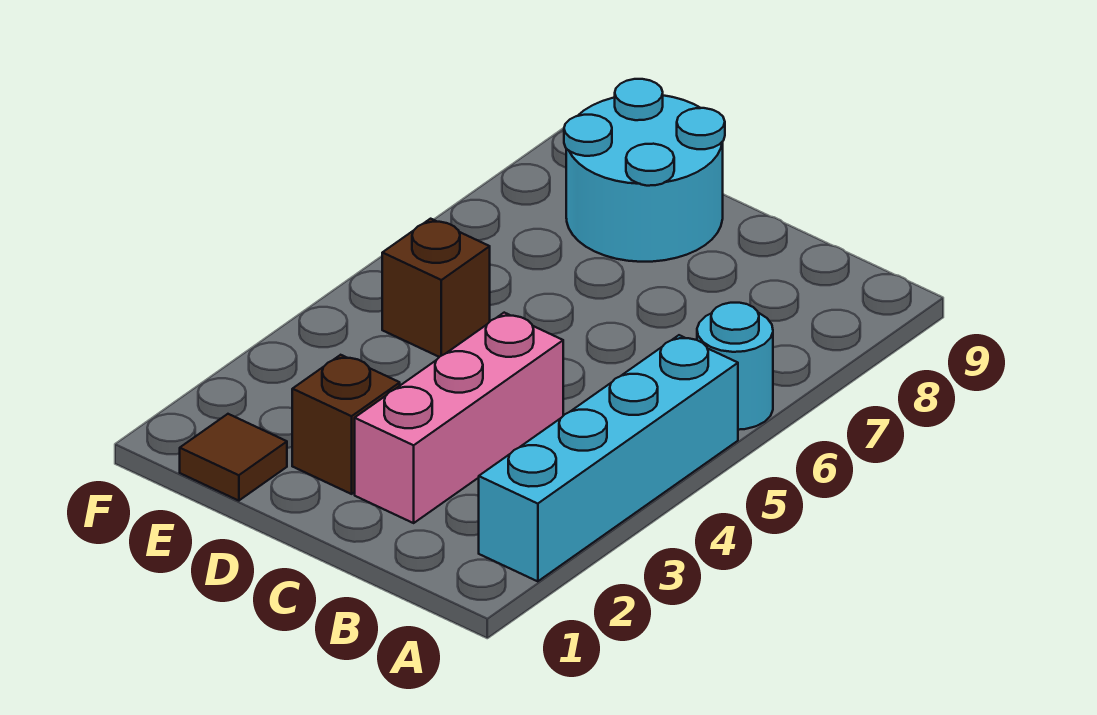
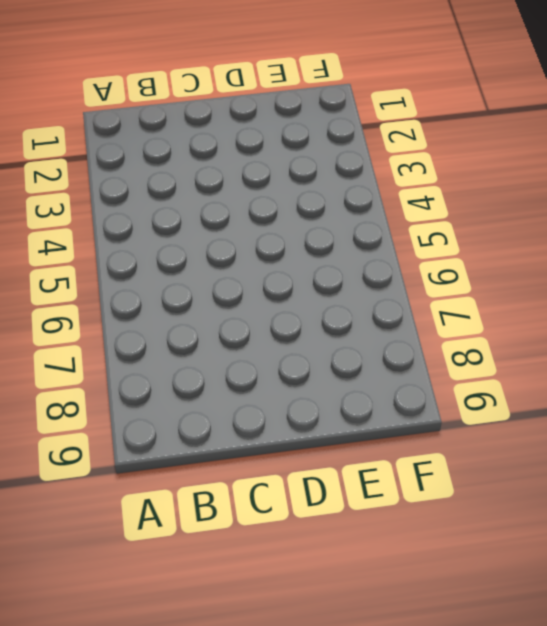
none -> cyan 1x4 brick [479,335,738,581]
none -> cyan 1x1 round brick [697,303,773,430]

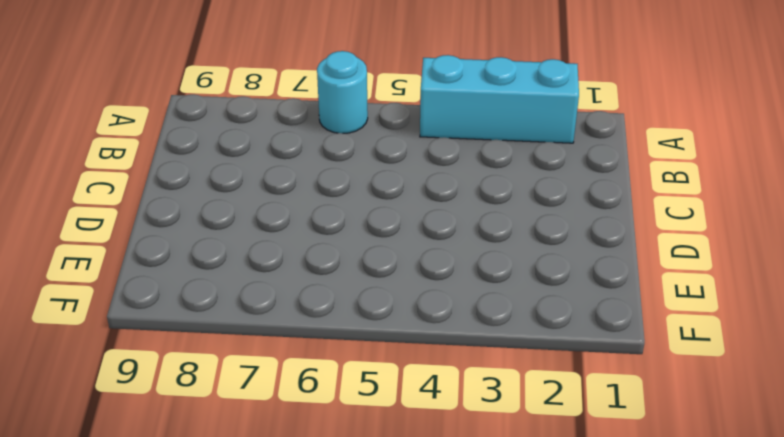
cyan 1x3 brick [420,55,579,143] -> cyan 1x4 brick [479,335,738,581]
none -> pink 1x3 brick [355,313,563,523]
none -> brown 1x1 brick [292,355,400,494]

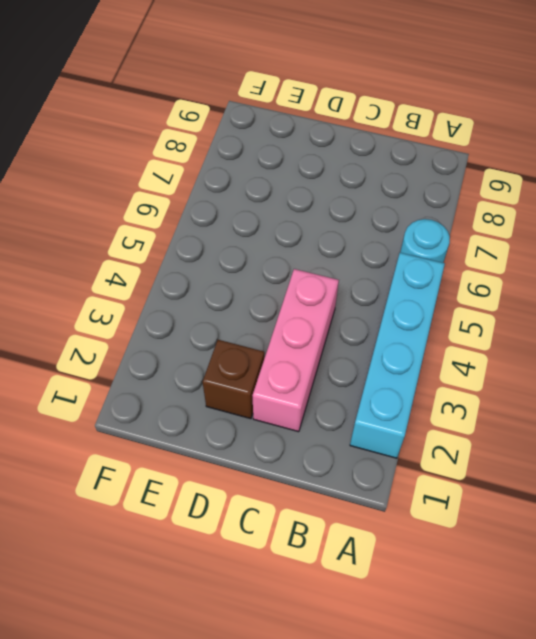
none -> cyan 2x2 round brick [564,79,725,262]
none -> brown 1x1 tile [180,414,287,501]

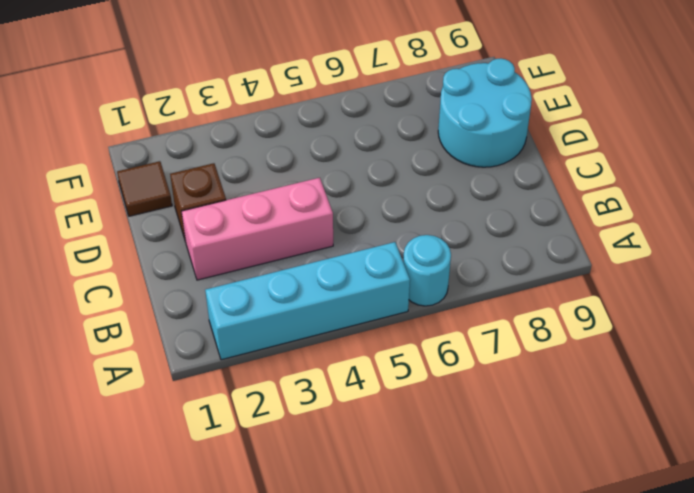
none -> brown 1x1 brick [382,219,490,357]

